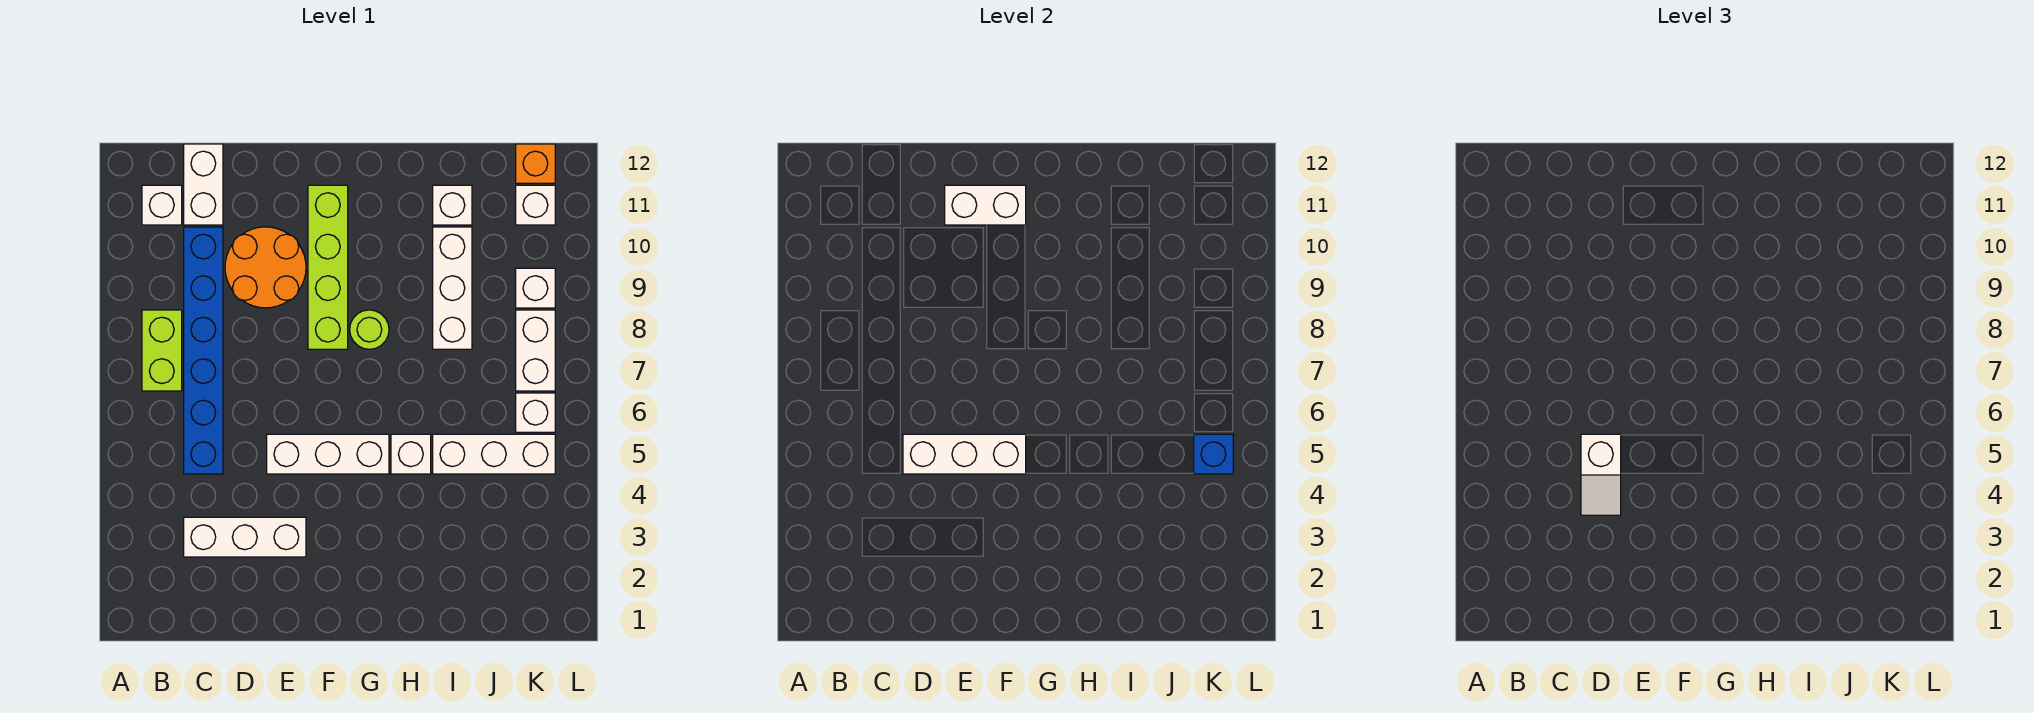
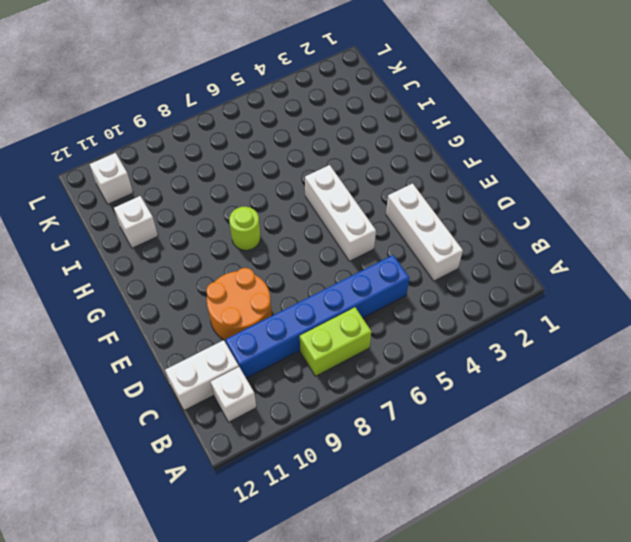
none -> lime 1x4 brick [308,185,348,349]
none -> white 1x1 brick [391,434,431,474]
none -> white 1x3 brick [433,434,555,474]

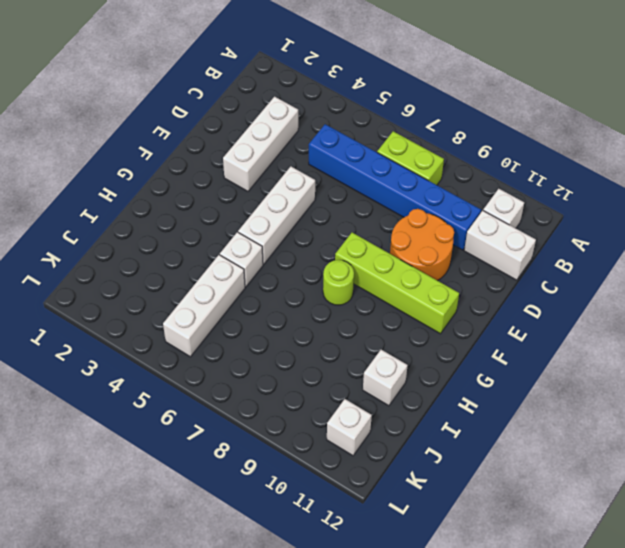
none -> white 1x3 brick [433,227,472,349]
none -> white 1x1 brick [516,393,555,432]
none -> white 1x2 brick [516,310,555,391]

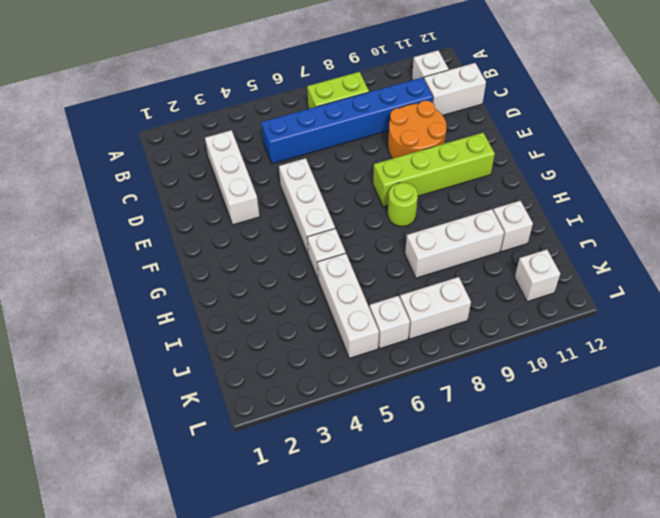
none -> white 1x1 brick [516,268,555,308]
none -> orange 1x1 brick [516,144,555,183]
none -> white 1x3 brick [903,434,1026,474]

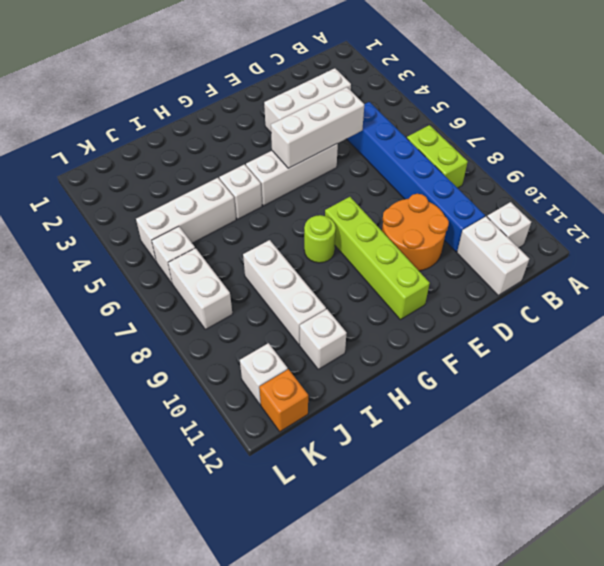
none -> white 1x1 brick [516,268,555,308]
none -> white 1x2 brick [945,185,1026,225]
none -> blue 1x1 brick [1194,434,1233,474]

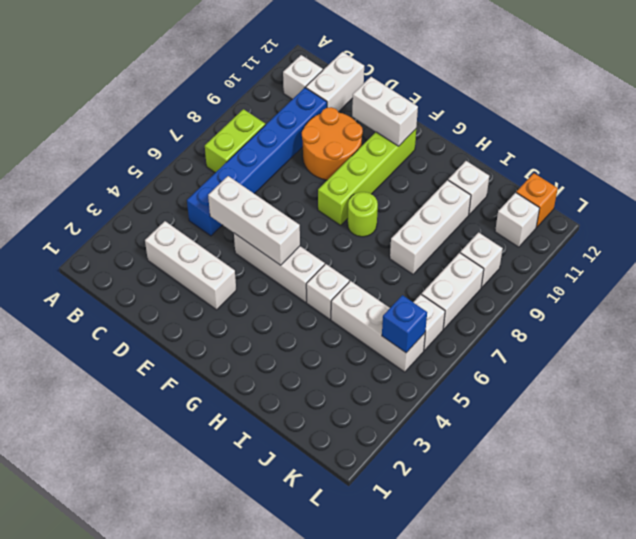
none -> white 1x2 slope [1581,434,1621,515]

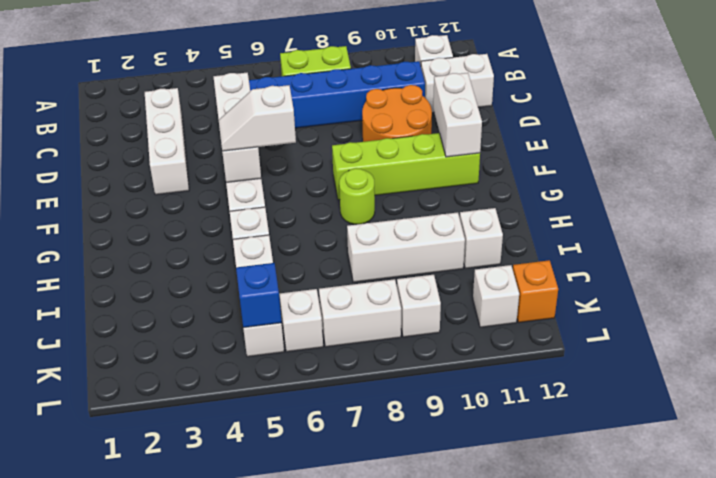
white 1x2 slope [219,85,296,151] -> white 1x2 slope moved to [1581,434,1621,515]

